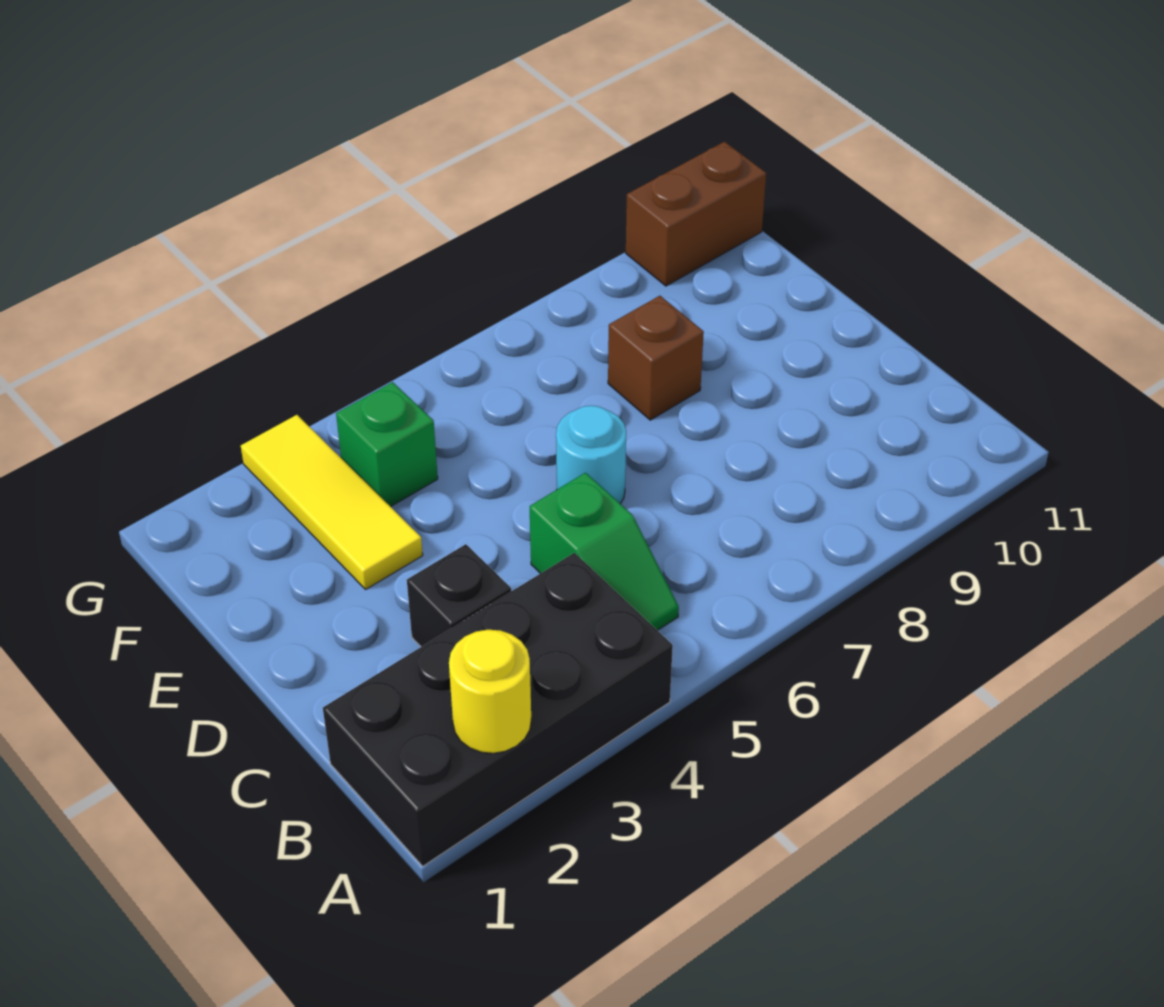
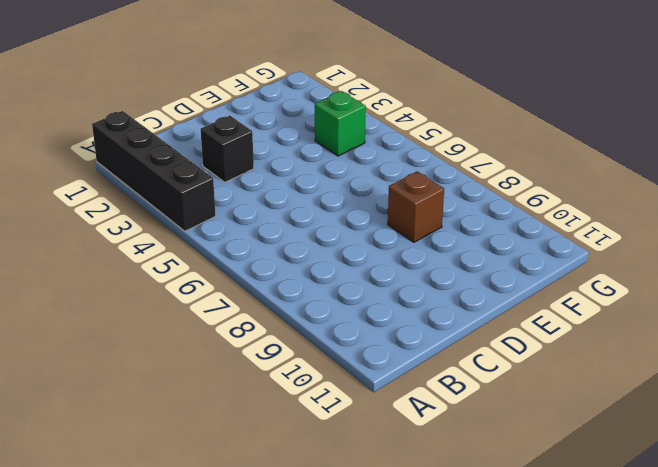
black 1x4 brick [92,111,216,231] -> black 2x4 brick [323,553,673,866]
none -> green 1x2 slope [530,473,679,630]
none -> cyan 1x1 round brick [556,406,626,504]

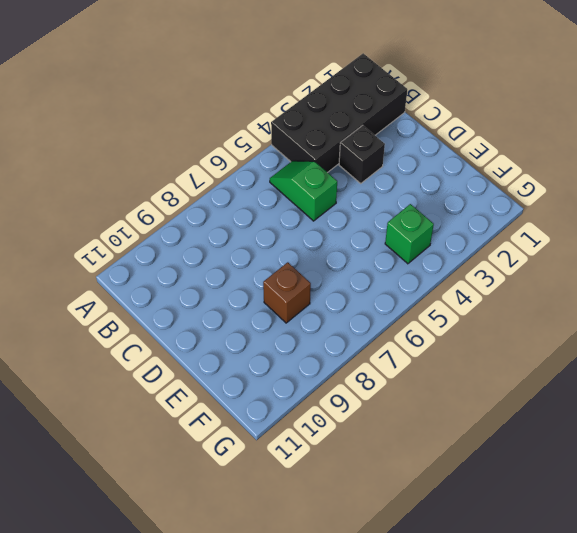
none -> cyan 1x1 round brick [556,406,626,504]
none -> yellow 1x3 tile [241,415,423,590]

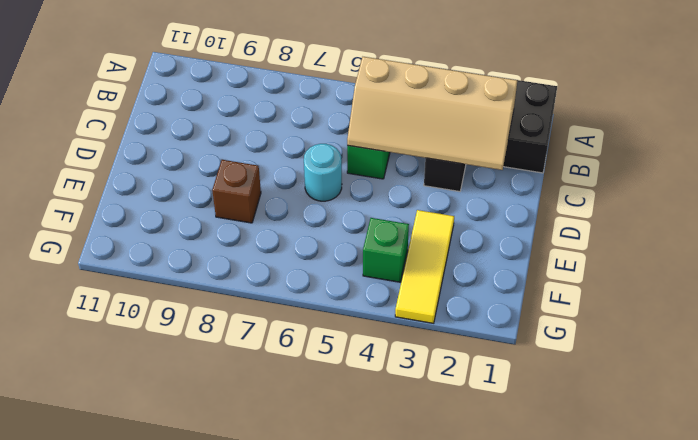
tan 2x4 slope [347,57,517,170] -> none
none -> brown 1x2 brick [626,142,766,286]
none -> yellow 1x1 round brick [449,630,531,753]

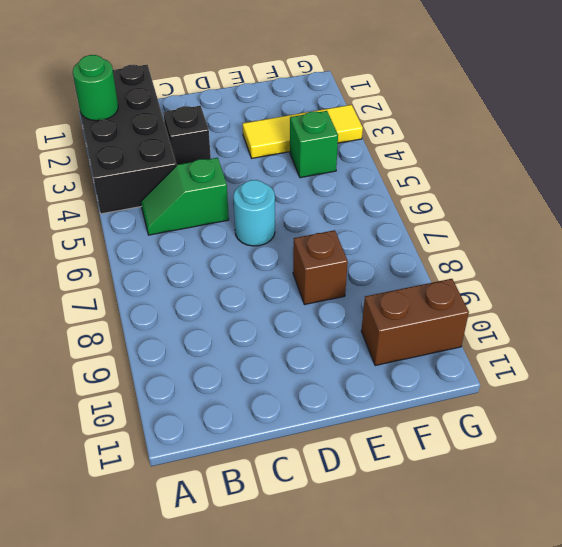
green 1x1 round brick [73,55,118,121] -> yellow 1x1 round brick [449,630,531,753]
brown 1x2 brick [361,279,469,366] -> brown 1x2 brick turned to [626,142,766,286]

